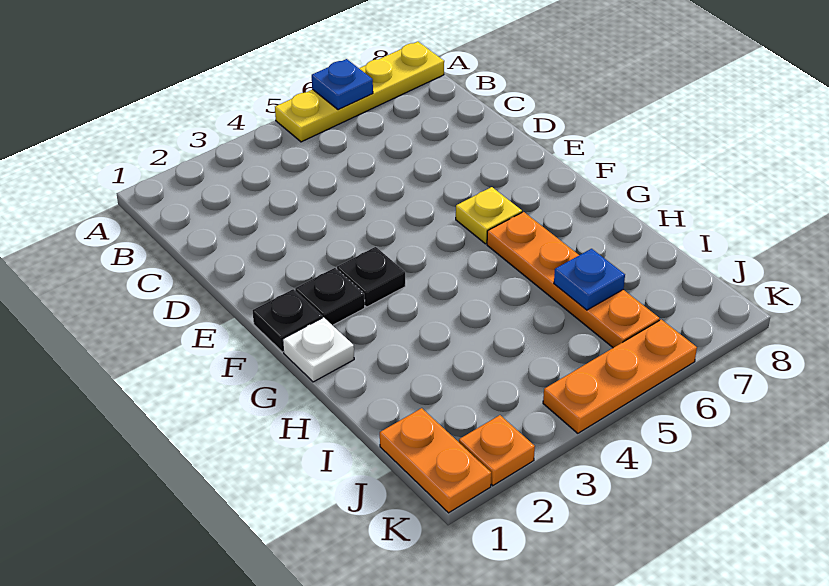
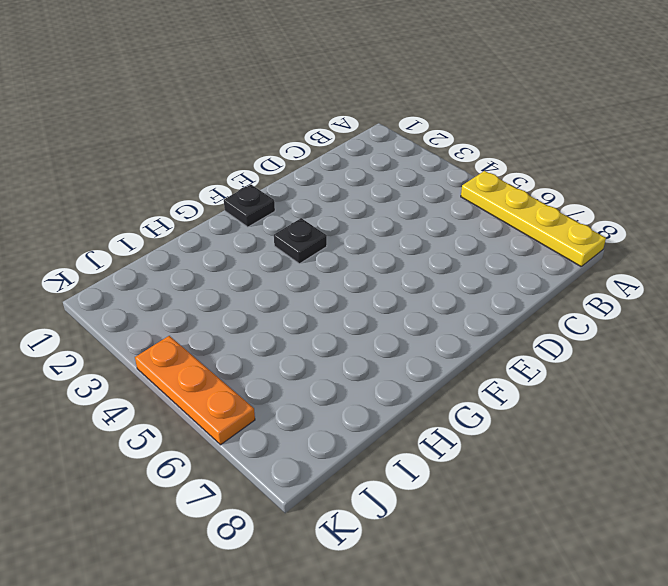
none -> black 1x1 plate [295,268,365,325]
none -> yellow 1x1 plate [456,187,522,244]
none -> white 1x1 plate [283,317,354,382]

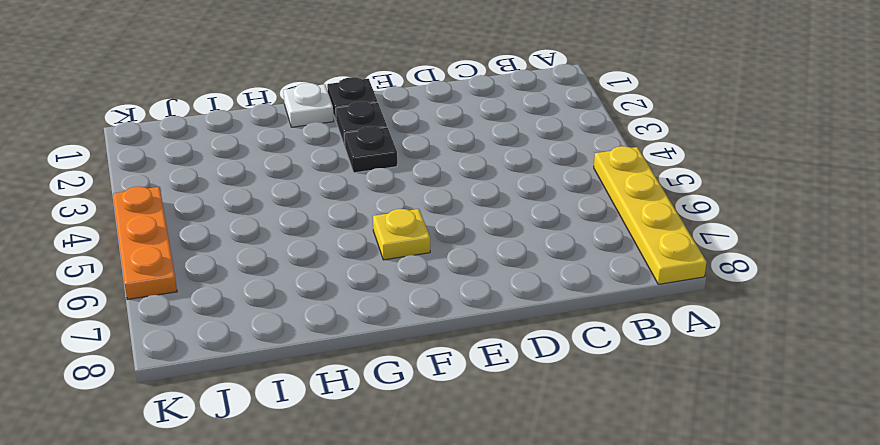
none -> orange 1x4 plate [487,212,660,348]
none -> orange 1x2 plate [380,408,491,513]
none -> orange 1x1 plate [459,415,535,486]

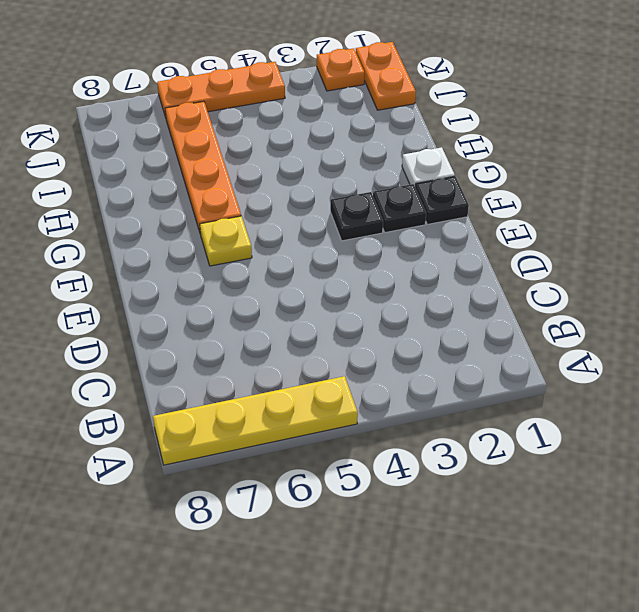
none -> blue 1x1 plate [312,59,373,110]
none -> blue 1x1 plate [554,249,625,310]

